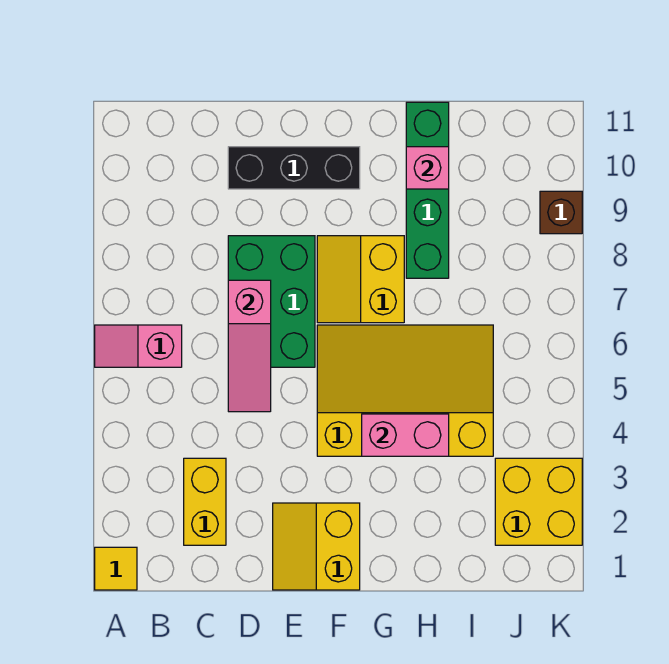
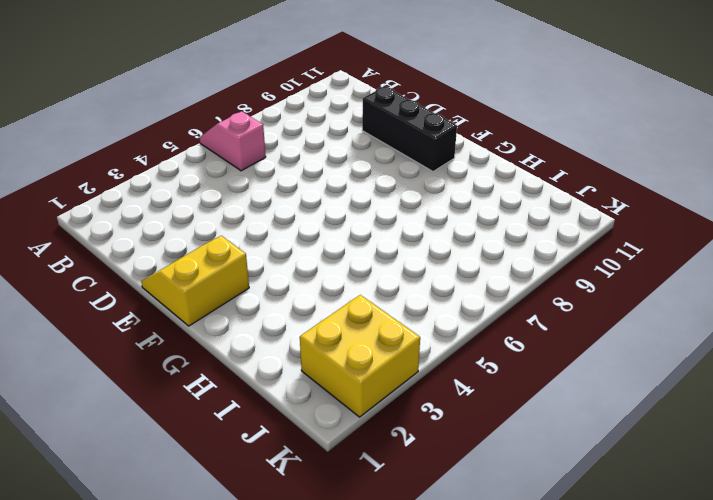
none -> yellow 1x1 tile [95,547,137,590]
none -> yellow 1x2 brick [184,458,226,545]
none -> green 2x3 brick [228,236,315,367]

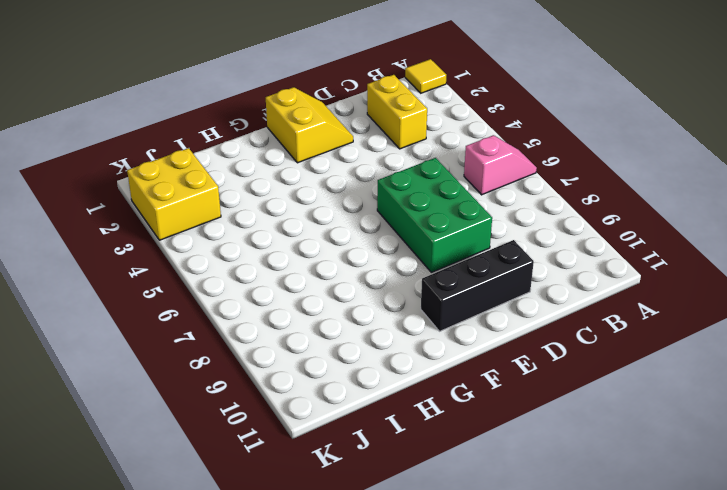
none -> yellow 3x4 slope [317,325,493,456]
none -> yellow 2x2 slope [317,236,404,323]
none -> green 1x4 brick [406,102,449,278]

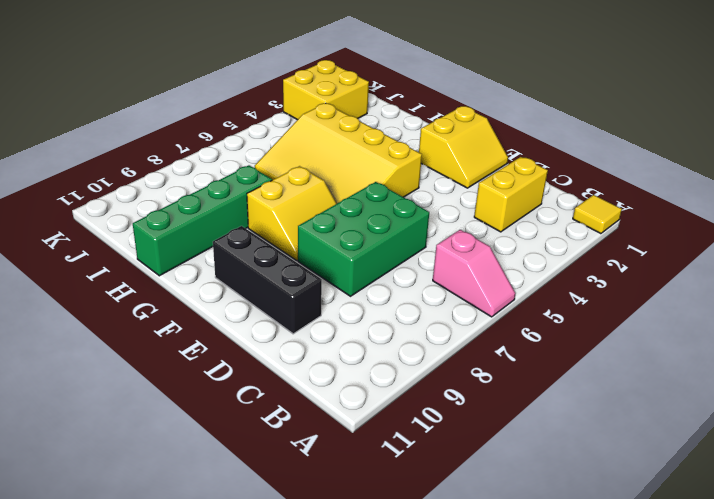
none -> brown 1x1 brick [540,191,582,234]
none -> pink 1x3 slope [228,280,271,412]
none -> pink 1x2 brick [362,414,449,456]

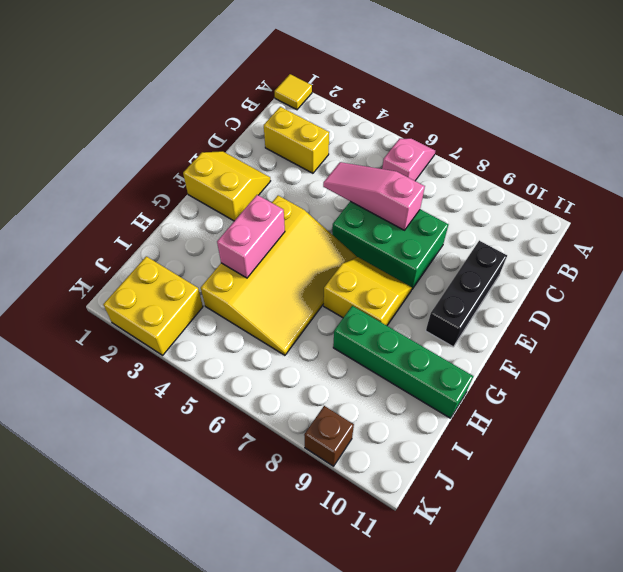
none -> pink 1x1 brick [406,147,449,189]

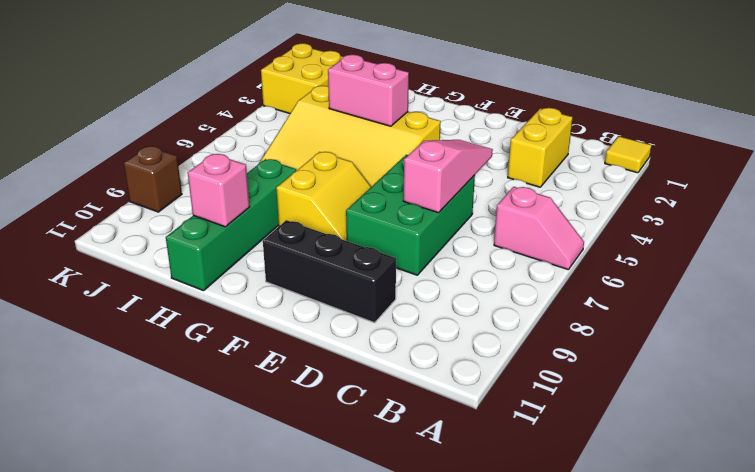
none -> yellow 2x2 slope [273,503,360,590]

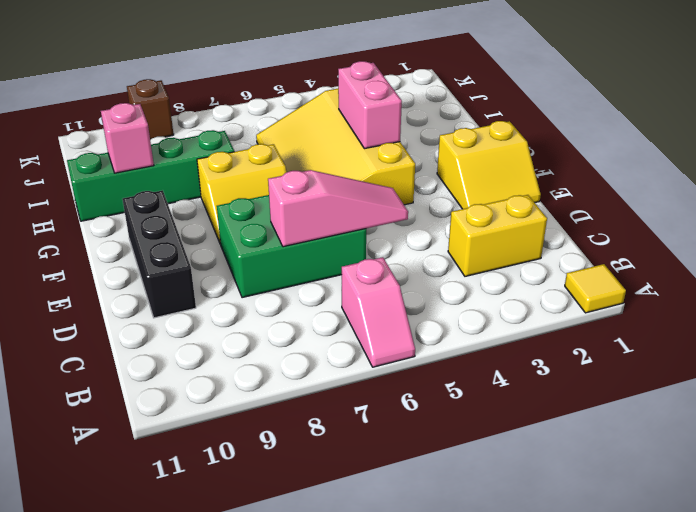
none -> yellow 2x2 brick [495,458,582,545]

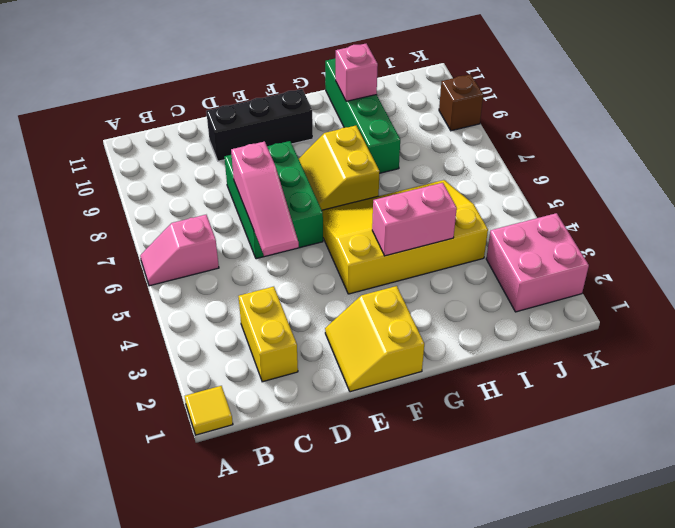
pink 2x2 brick [486,213,589,312] -> yellow 2x2 brick [495,458,582,545]

